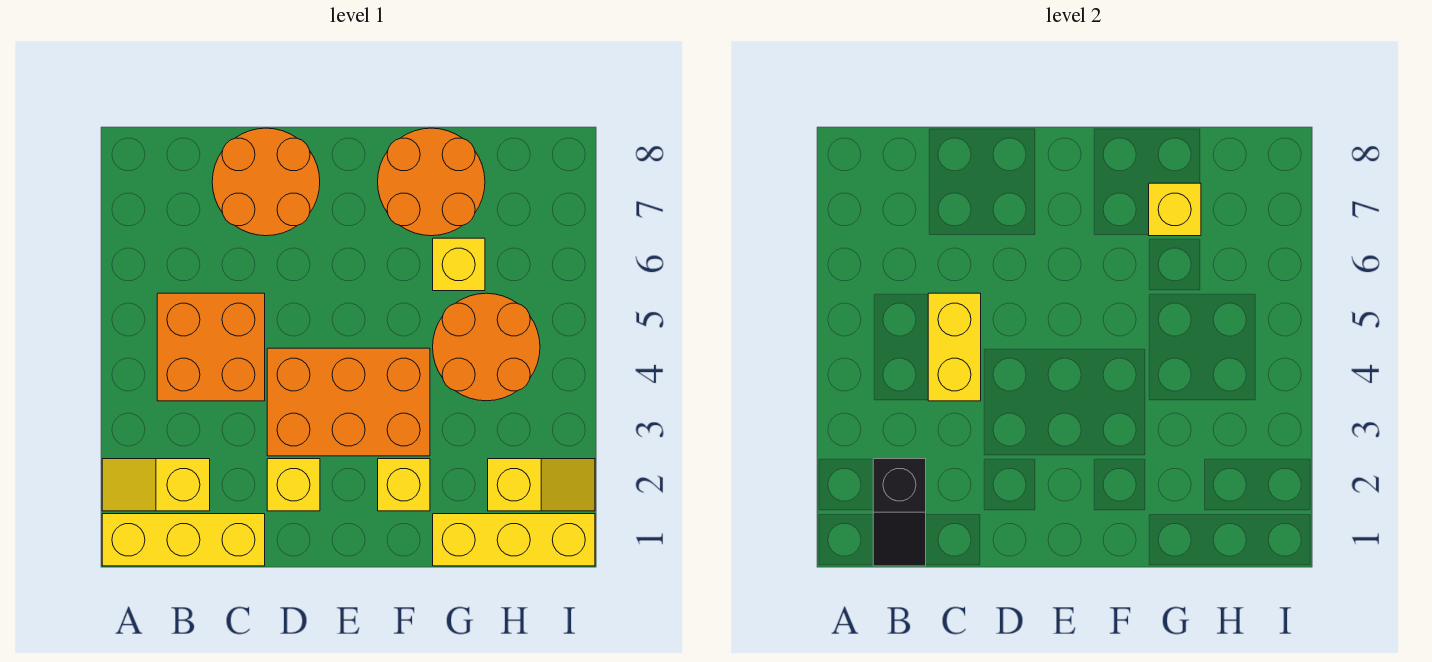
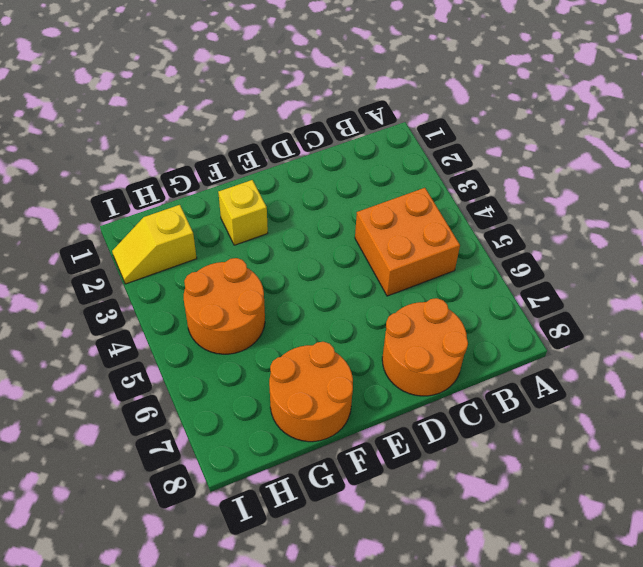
none -> yellow 1x3 brick [102,514,265,566]
none -> yellow 1x2 slope [102,459,210,511]
none -> yellow 1x1 brick [267,459,320,511]

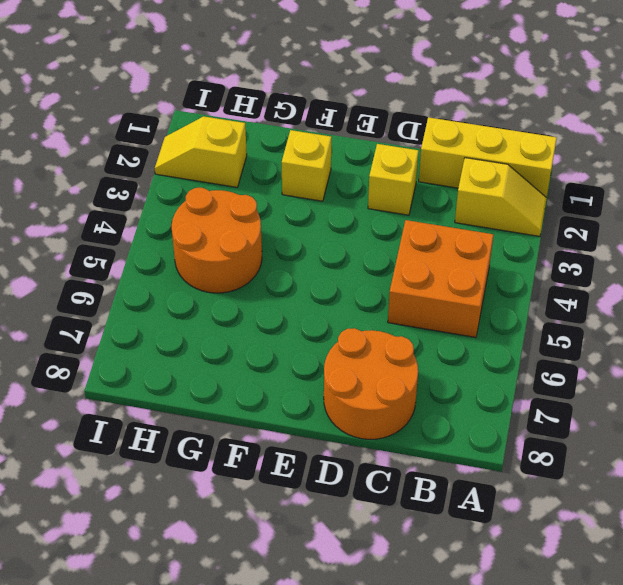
none -> orange 2x3 brick [267,348,430,456]
none -> orange 2x2 round brick [378,128,485,236]
none -> yellow 1x3 brick [433,514,595,566]

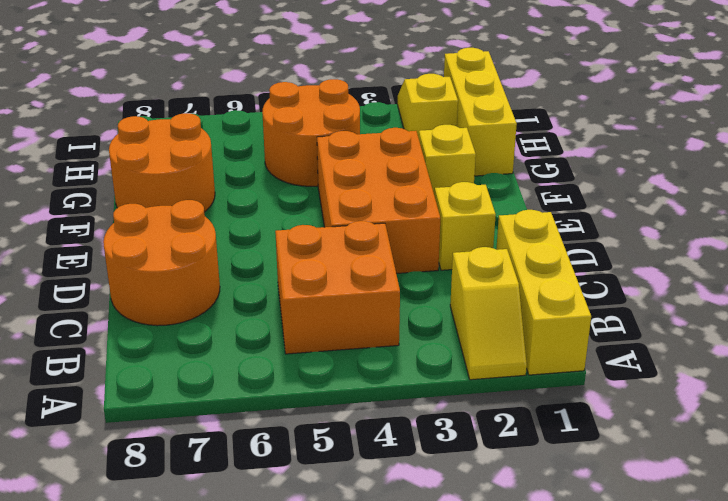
none -> yellow 1x1 brick [433,238,485,291]
none -> black 1x2 slope [873,459,926,566]
none -> yellow 1x2 brick [928,293,981,401]

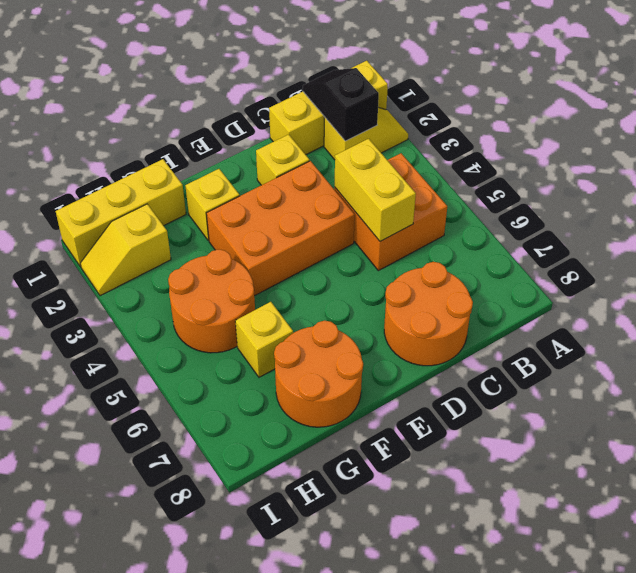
none -> yellow 1x1 brick [1149,183,1201,236]

